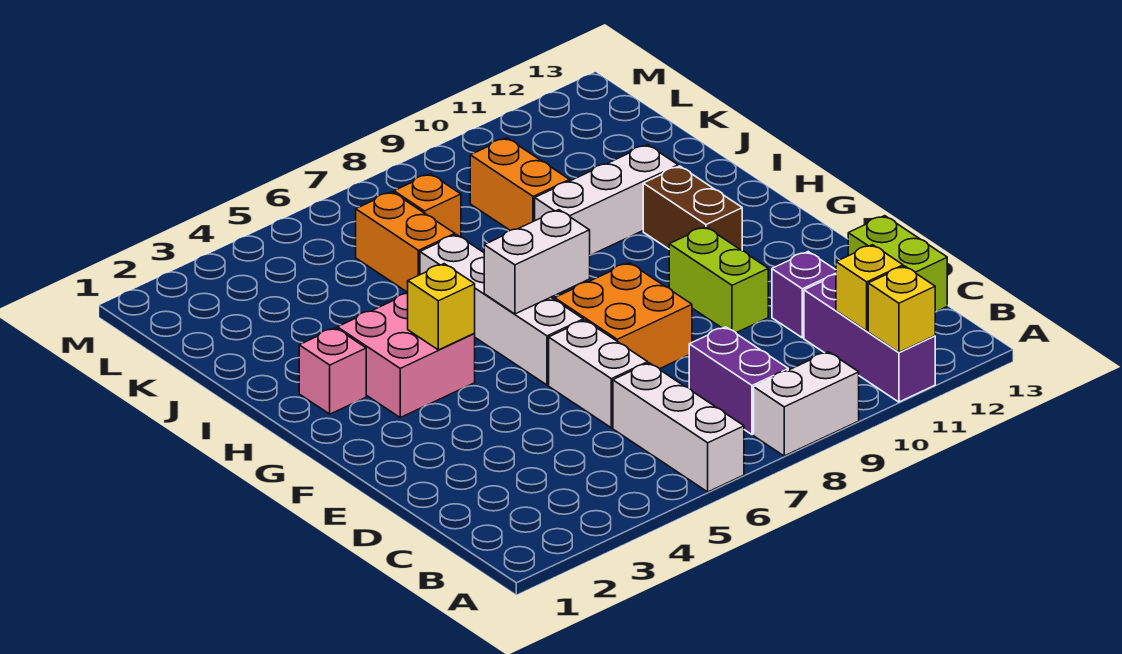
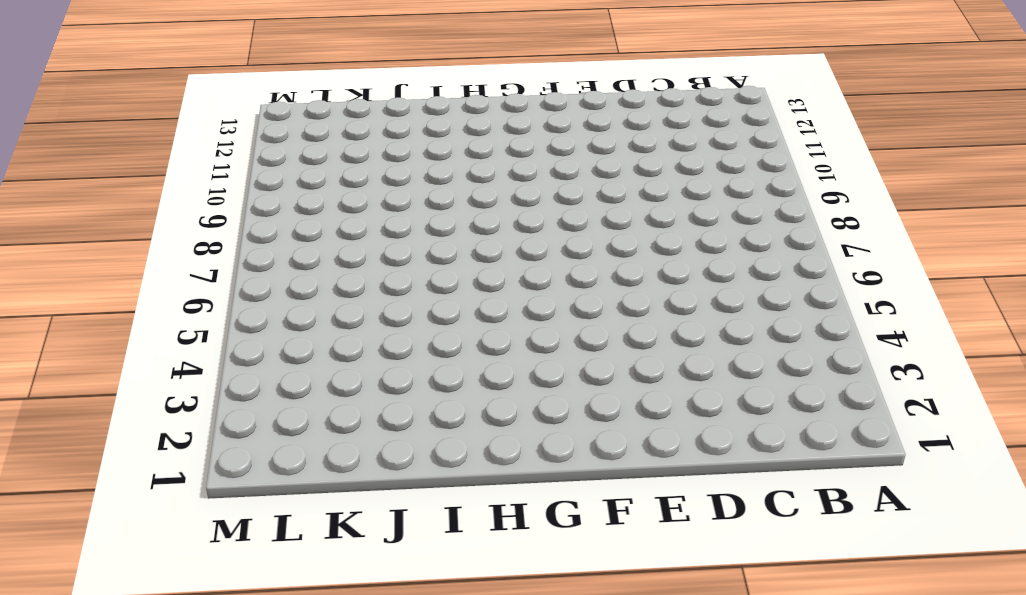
none -> white 1x3 brick [613,363,744,492]
none -> white 1x2 brick [754,352,859,456]
none -> purple 1x3 brick [804,275,935,402]

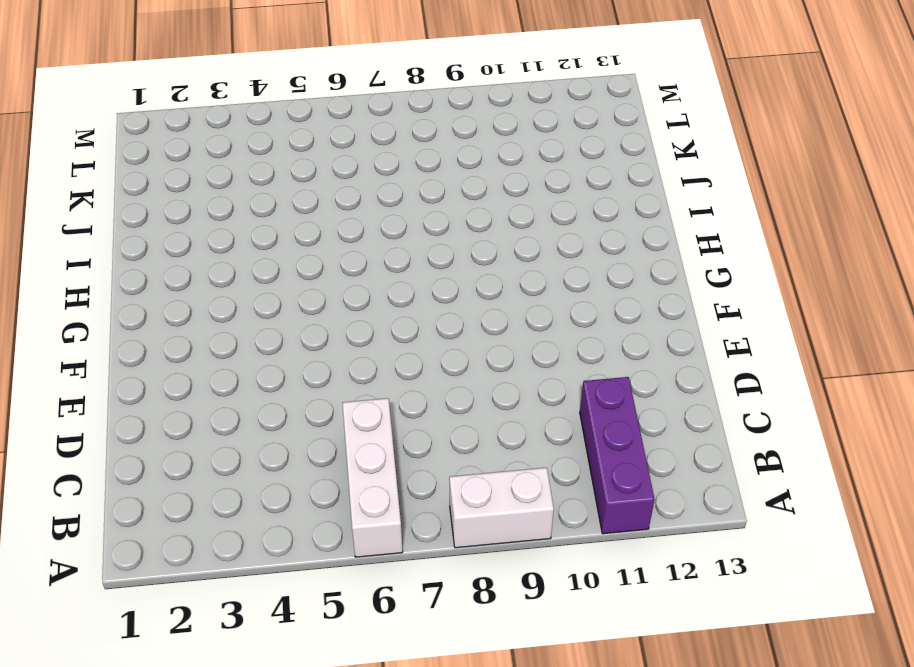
none -> purple 1x2 brick [689,327,788,435]
none -> lime 1x2 brick [848,216,947,312]
none -> white 1x2 brick [549,320,648,428]

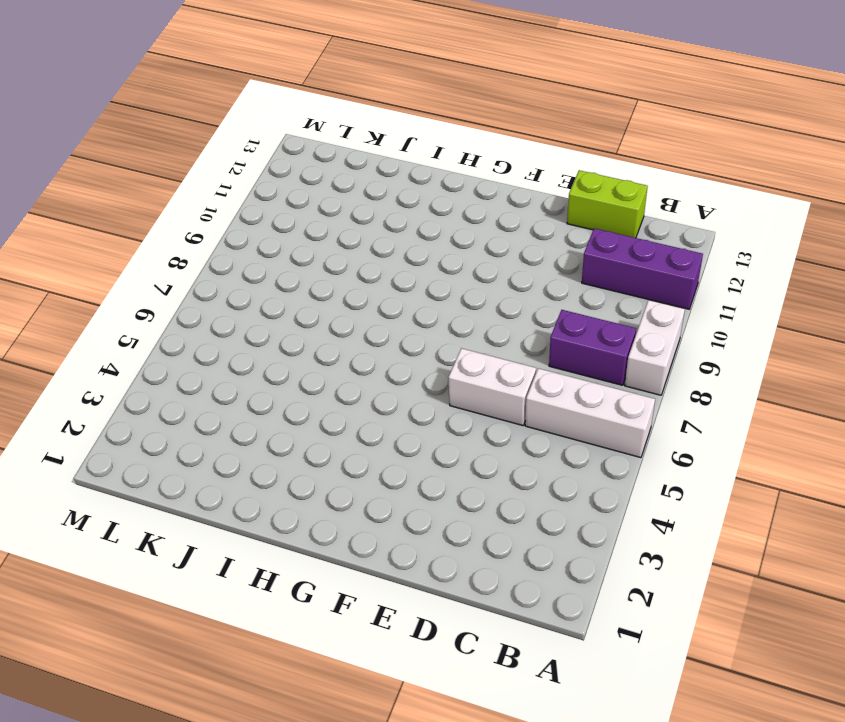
none -> purple 1x1 brick [772,252,836,338]
none -> orange 2x2 brick [555,263,692,369]
none -> lime 1x2 brick [669,227,768,333]

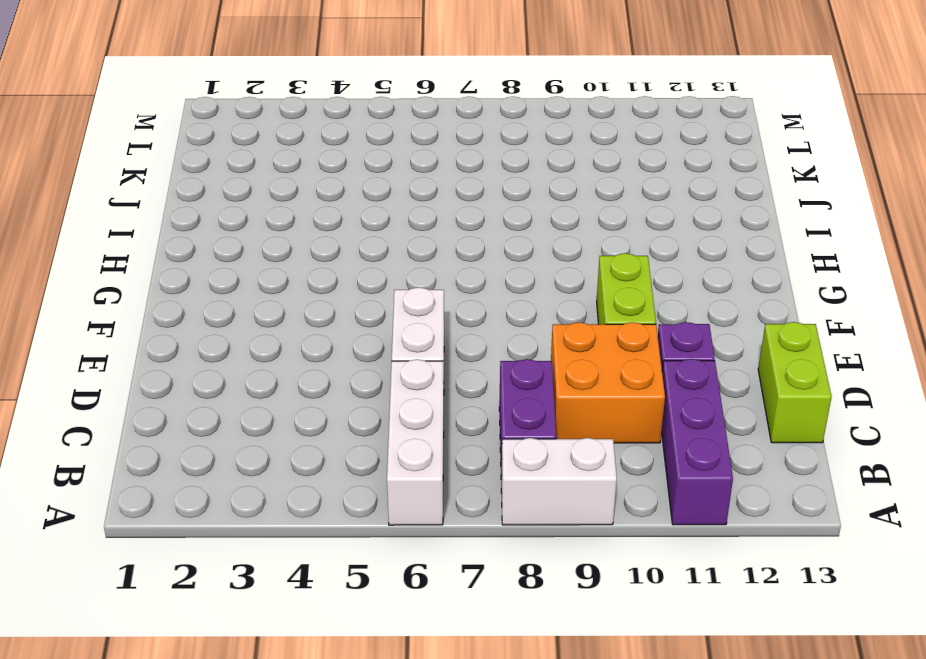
orange 2x2 brick [551,322,665,443] -> orange 2x2 brick moved to [555,263,692,369]
none -> white 1x4 brick [420,235,583,385]
none -> pink 2x2 brick [337,294,475,417]
none -> brown 1x2 brick [643,166,742,251]

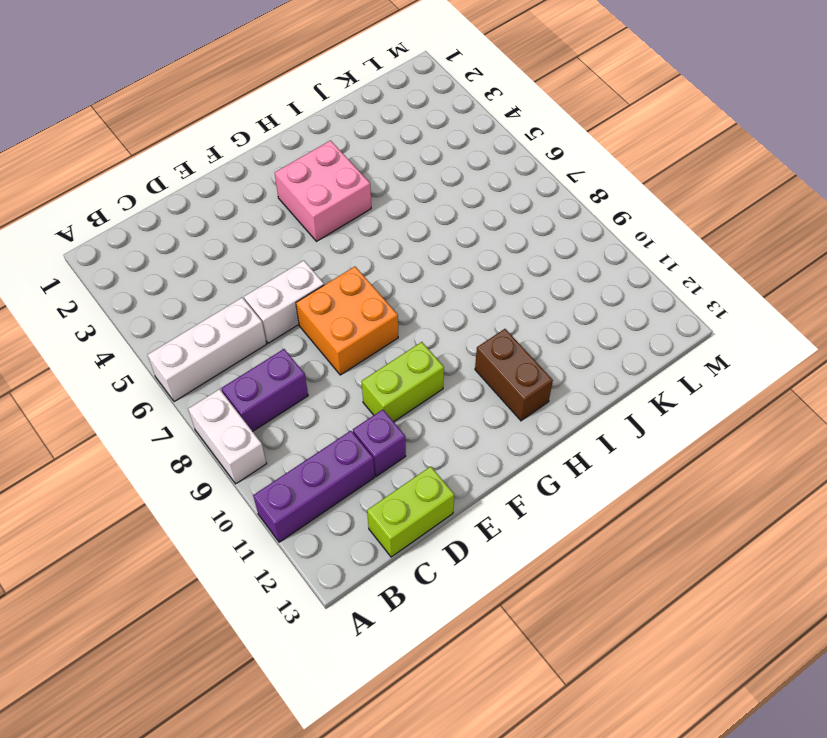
brown 1x2 brick [475,329,553,421] -> brown 1x2 brick turned to [643,166,742,251]
none -> white 1x4 brick [420,235,583,385]
none -> pink 1x1 brick [299,328,366,414]
none -> white 1x3 brick [535,145,678,255]

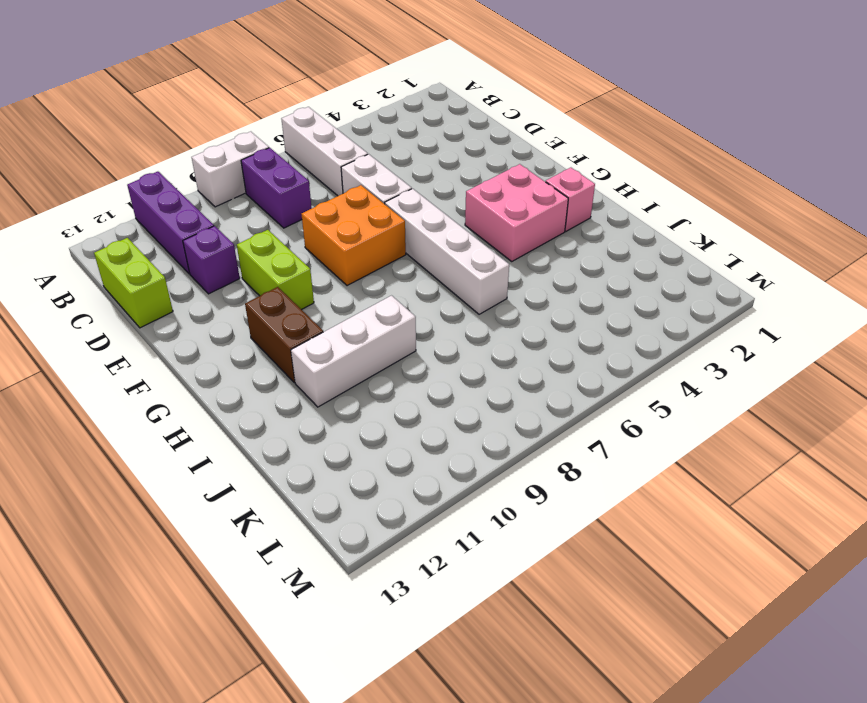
none -> orange 1x2 brick [356,192,455,292]
none -> orange 1x2 brick [470,138,570,230]
none -> orange 1x1 brick [394,174,461,237]

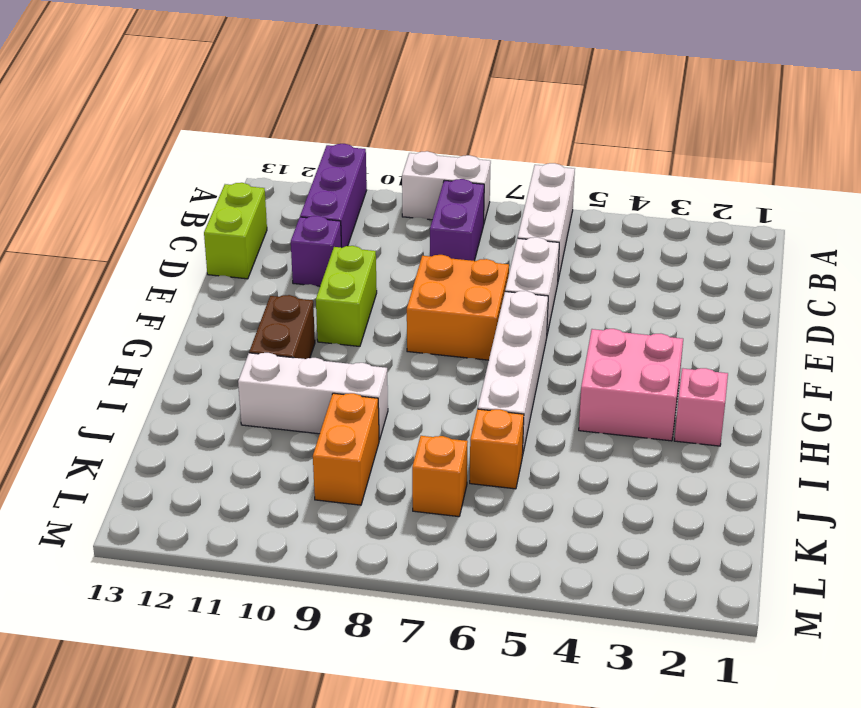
orange 1x1 brick [470,409,524,489] -> orange 1x2 brick [356,192,455,292]
none -> yellow 1x1 brick [868,266,935,352]
none -> yellow 1x1 brick [836,245,903,331]
none -> yellow 1x1 brick [408,264,475,350]

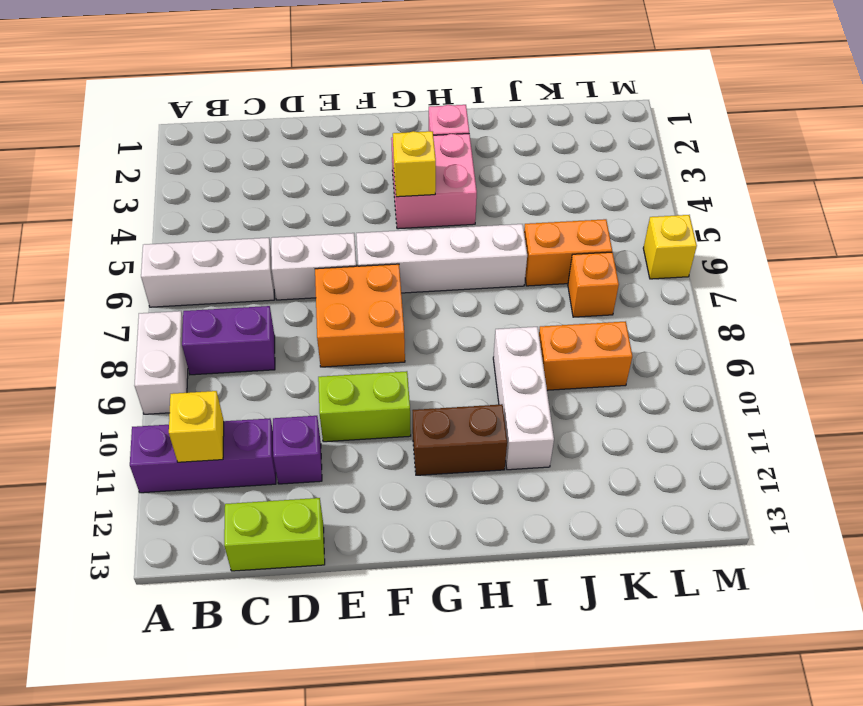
yellow 1x1 brick [643,215,697,279] -> yellow 1x1 brick moved to [868,266,935,352]
none -> white 1x2 brick [484,210,590,314]

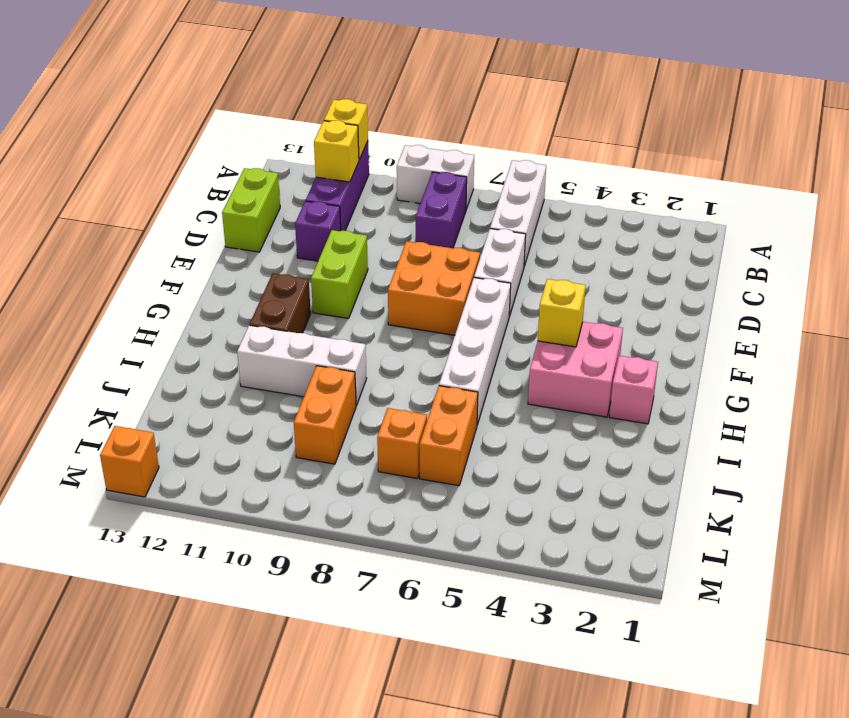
orange 1x1 brick [100,426,159,497] -> none
none -> white 1x2 brick [484,210,590,314]

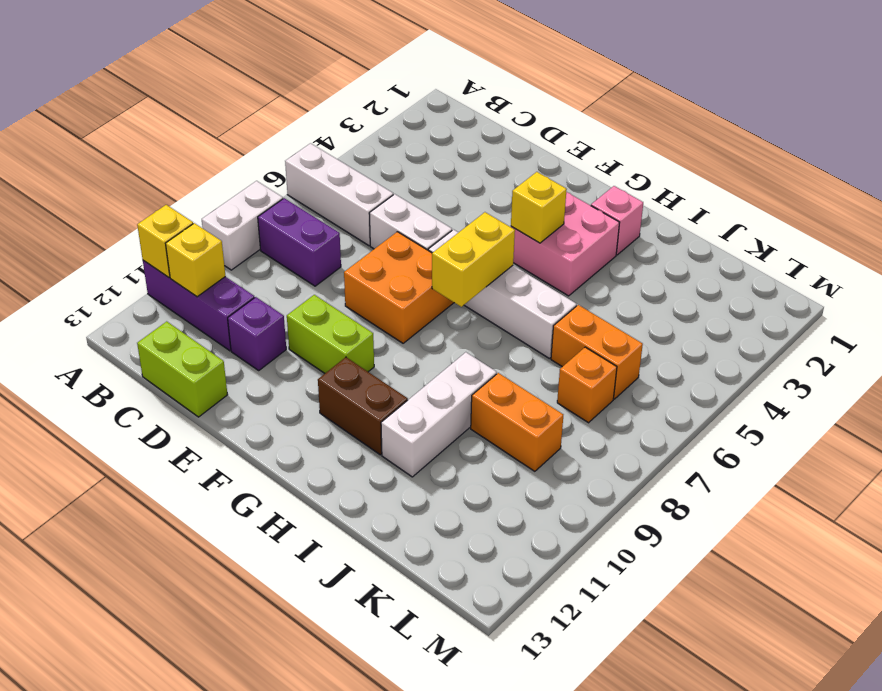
yellow 1x2 brick [432,212,515,307] -> white 1x2 brick [484,210,590,314]

